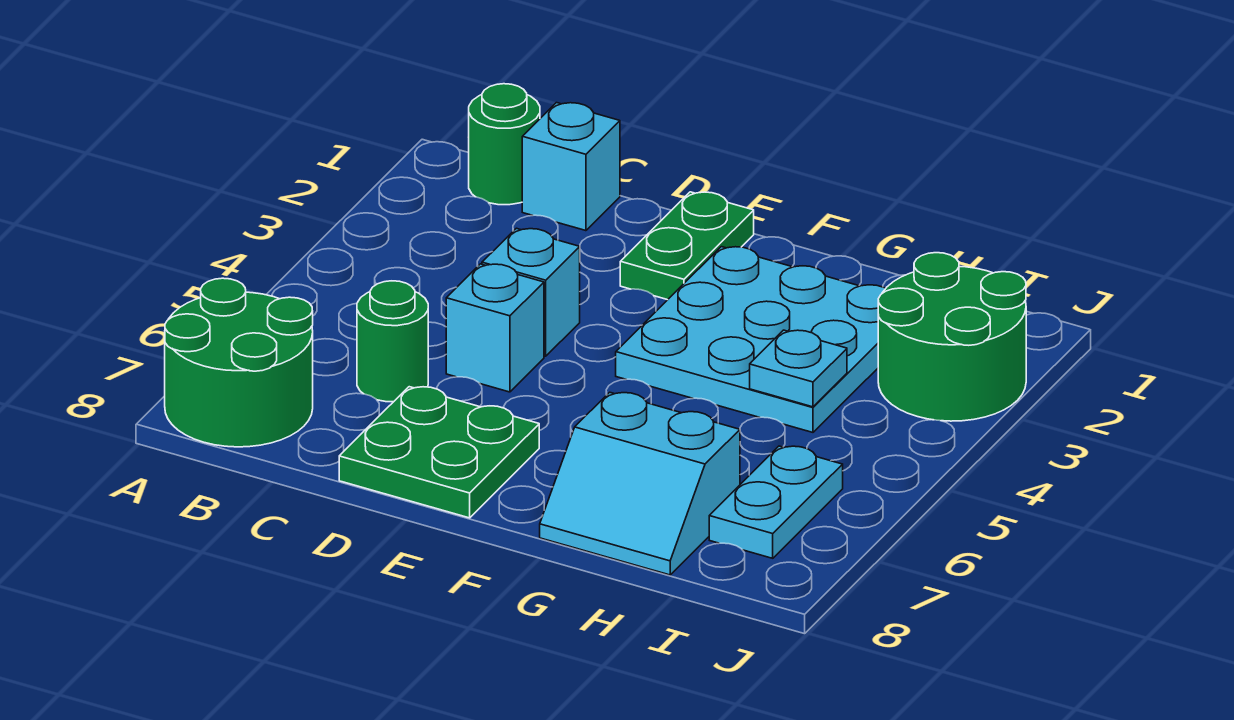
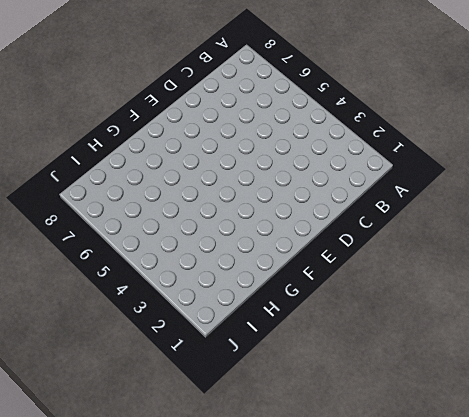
none -> green 2x2 round brick [165,278,313,447]
none -> green 1x1 round brick [469,84,540,205]
none -> cyan 1x1 brick [522,103,620,231]

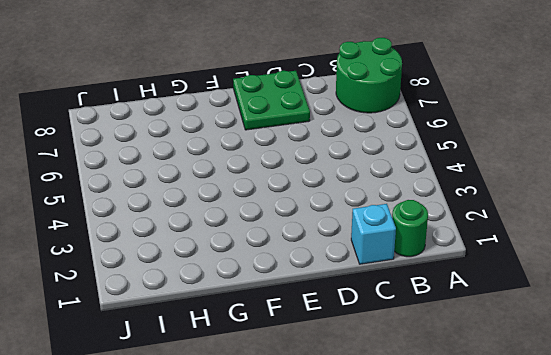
none -> green 1x1 round brick [357,281,428,402]
none -> cyan 1x1 brick [482,228,580,356]
none -> cyan 1x1 brick [446,264,544,392]

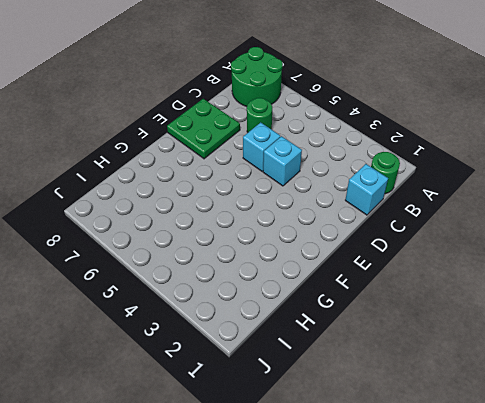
none -> green 1x2 plate [620,192,754,300]
none -> cyan 3x3 plate [616,247,886,432]
none -> cyan 2x2 slope [540,392,740,575]

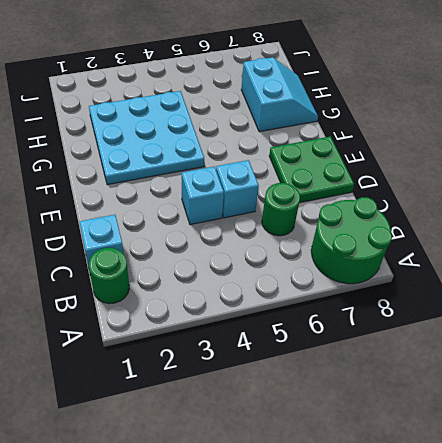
none -> green 1x2 plate [620,192,754,300]
none -> green 2x2 round brick [878,253,1026,421]
none -> cyan 1x2 plate [709,446,843,558]

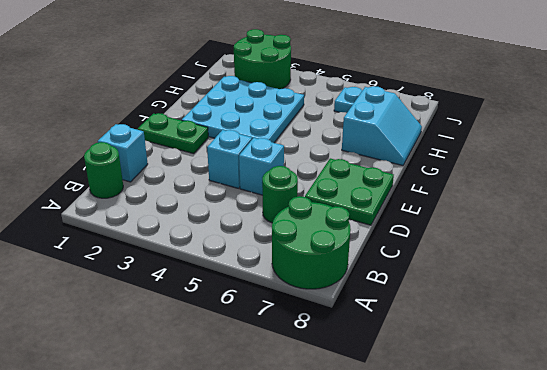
none -> cyan 1x1 plate [750,330,847,407]

